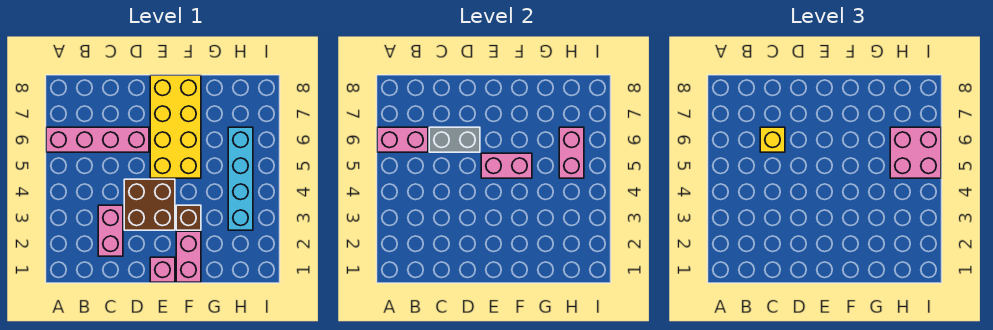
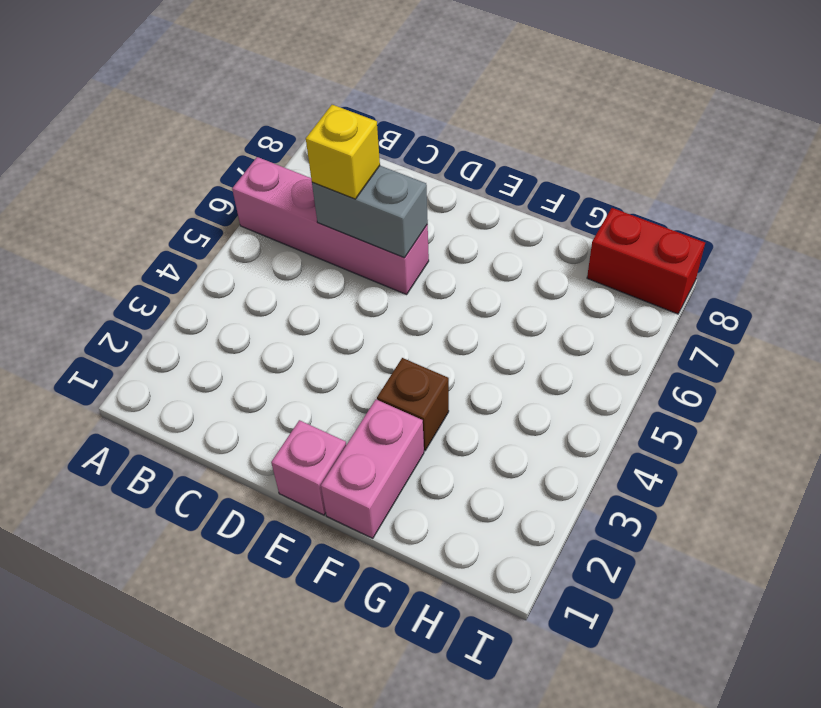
red 1x2 brick [587,208,705,314] -> none
none -> pink 1x2 brick [98,205,123,256]
none -> brown 2x2 brick [124,179,175,230]
none -> yellow 2x4 brick [150,75,201,178]

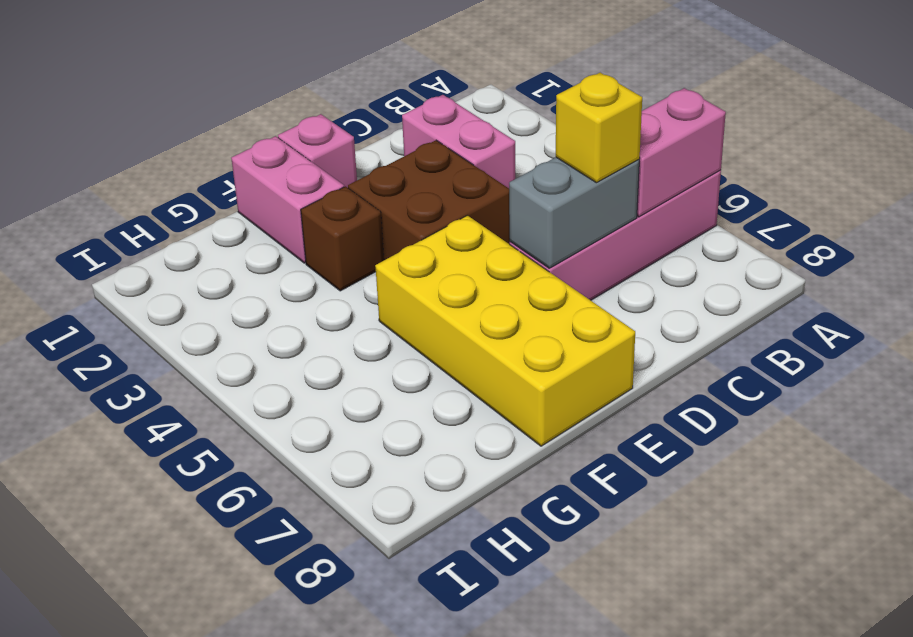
none -> cyan 1x4 brick [228,127,253,230]
none -> pink 1x2 brick [481,153,532,178]
none -> pink 1x2 brick [559,127,584,178]

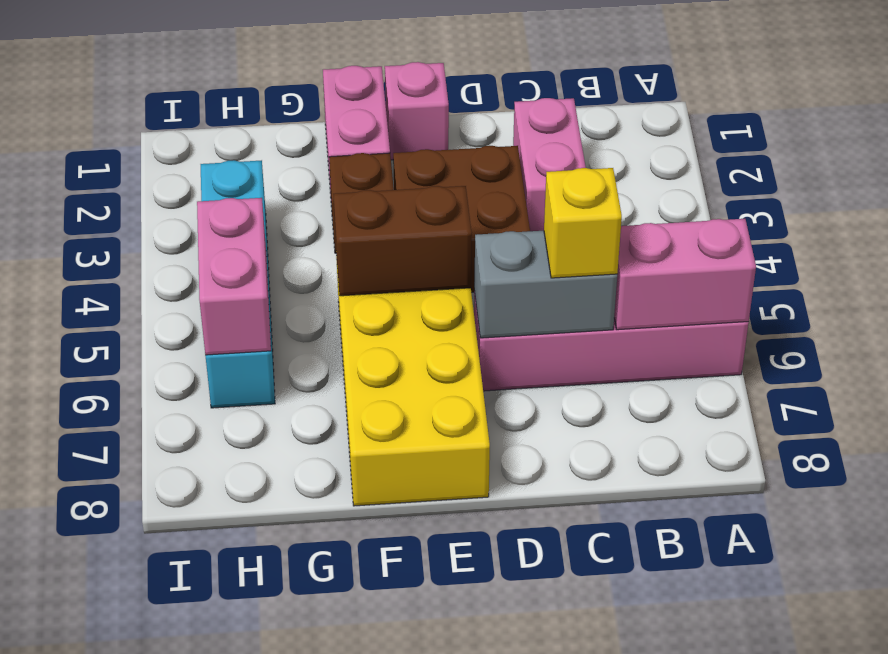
brown 1x2 brick [333,186,472,296] -> pink 1x2 brick [481,153,532,178]
none -> pink 2x2 brick [890,127,941,178]

